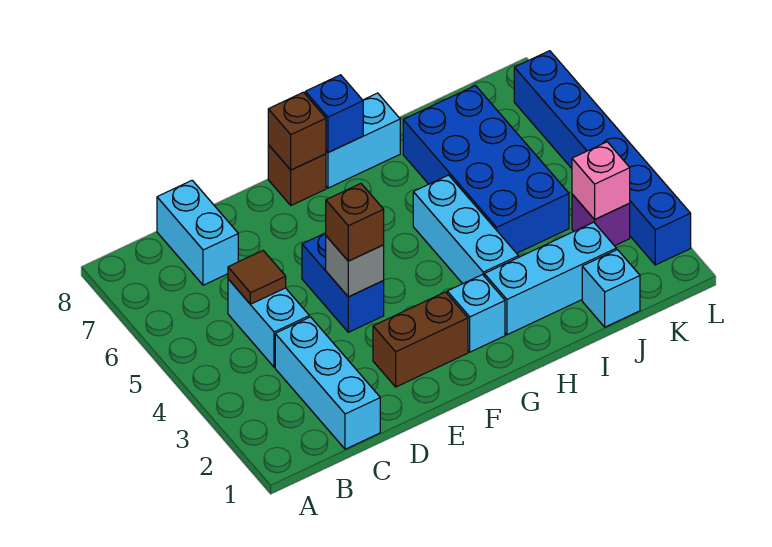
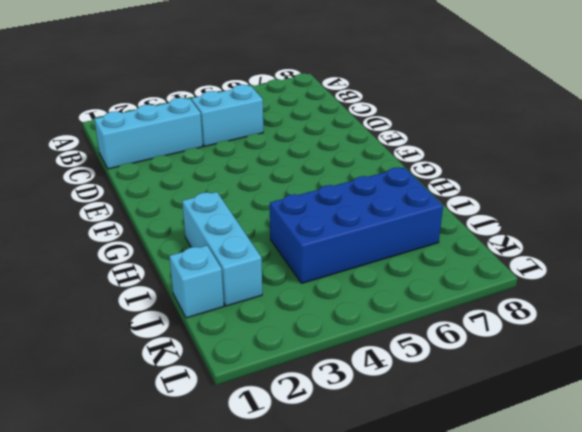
none -> cyan 1x2 brick [157,180,238,285]
none -> brown 1x2 brick [373,292,468,387]
none -> blue 1x2 brick [302,233,384,332]

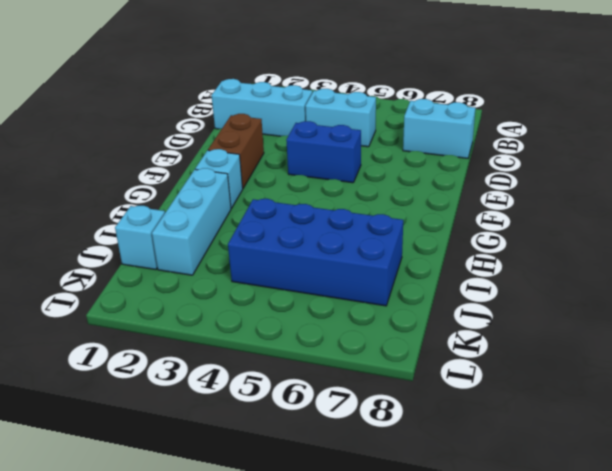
none -> brown 1x1 brick [268,145,326,205]
none -> cyan 1x2 brick [326,93,400,188]
none -> cyan 1x3 brick [413,175,519,284]

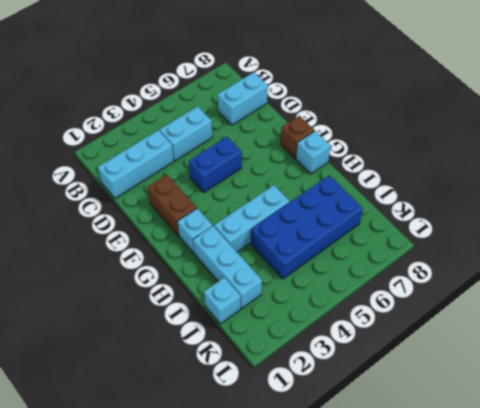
cyan 1x1 brick [296,131,331,174] -> cyan 1x2 brick [326,93,400,188]
none -> purple 1x1 brick [572,194,630,246]
none -> blue 1x6 brick [514,51,691,265]
none -> brown 1x1 tile [228,251,286,304]

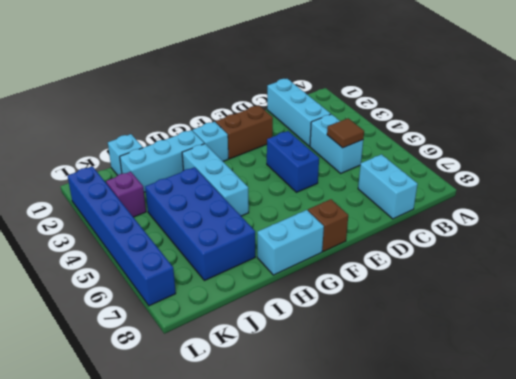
none -> grey 1x1 brick [326,236,384,297]
none -> brown 1x1 brick [268,92,326,170]
none -> blue 1x1 brick [305,75,363,153]

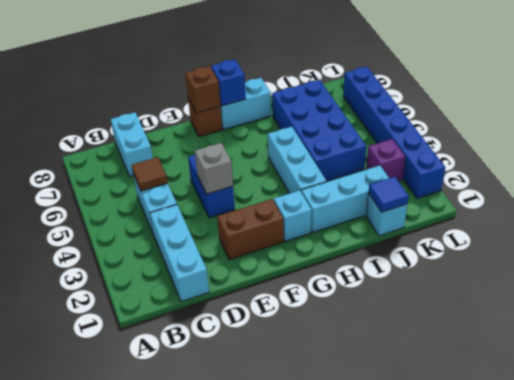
blue 1x1 tile [368,177,409,212] -> none
none -> pink 1x1 brick [572,142,630,220]
none -> brown 1x1 brick [326,184,384,261]

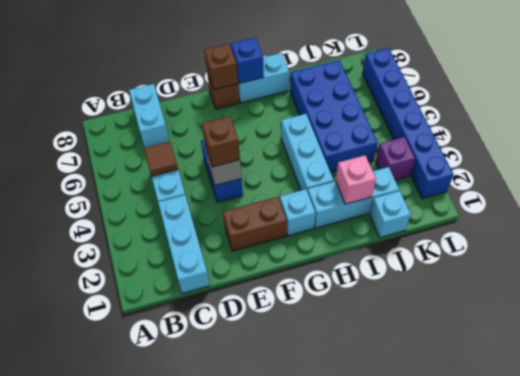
pink 1x1 brick [336,155,376,204] -> pink 1x1 brick moved to [572,142,630,220]

